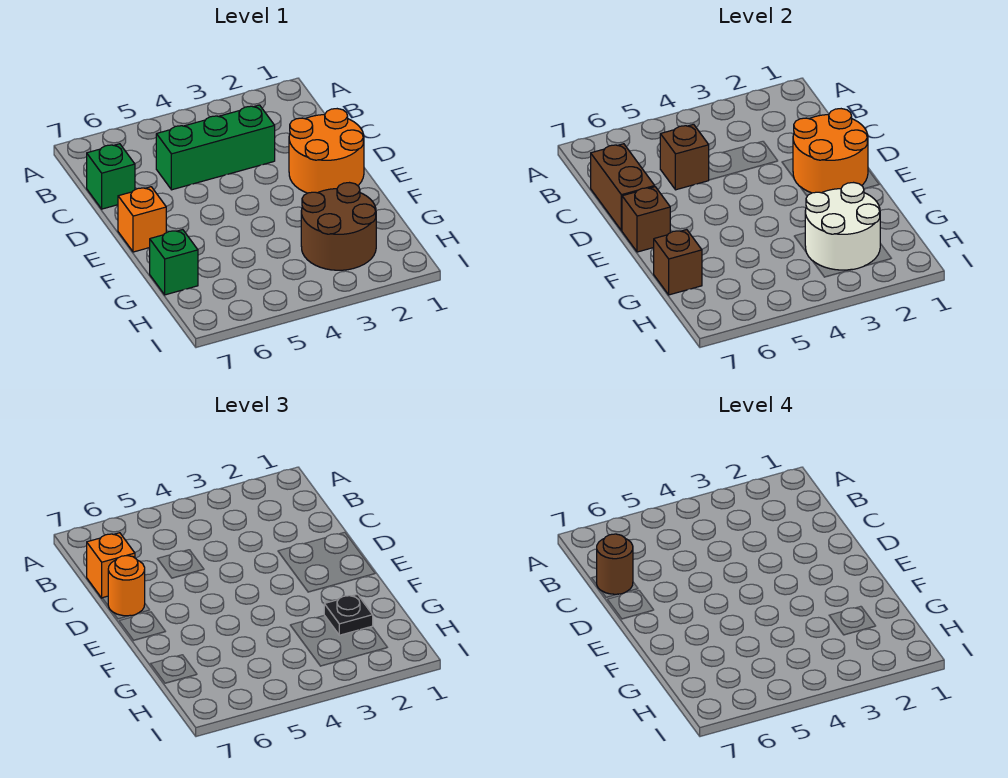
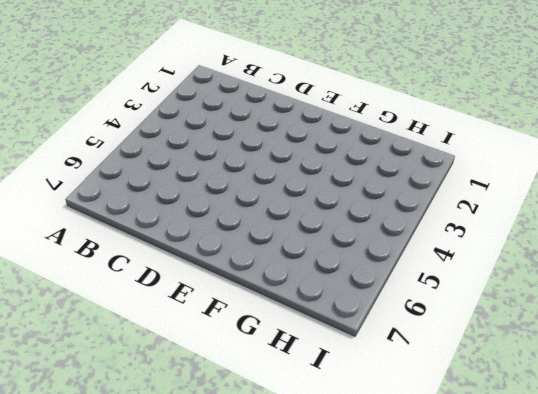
none -> green 1x3 brick [156,105,275,190]
none -> green 1x1 brick [87,144,135,209]
none -> orange 2x2 round brick [289,109,364,193]

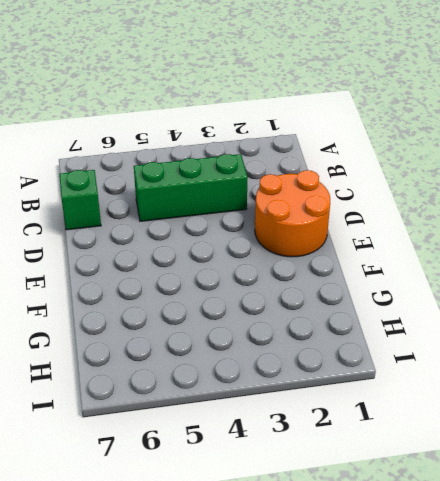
none -> orange 1x1 brick [118,187,166,252]
none -> brown 2x2 round brick [301,183,376,270]
none -> green 1x1 brick [150,230,198,295]

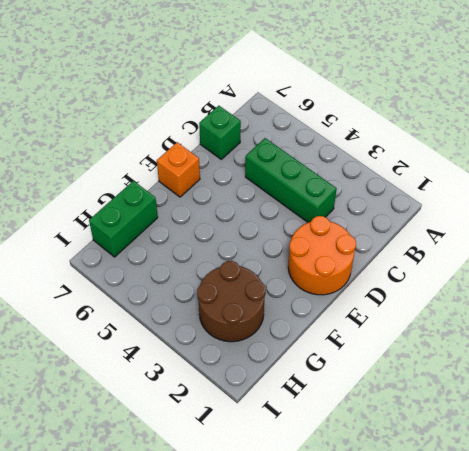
green 1x2 brick [89,181,158,257] -> green 1x1 brick [150,230,198,295]
none -> brown 1x1 brick [660,124,709,190]
none -> brown 1x2 brick [591,144,655,231]
none -> orange 2x2 round brick [793,109,868,193]

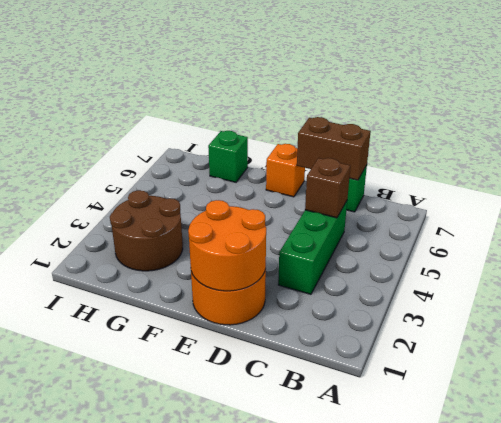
none -> brown 1x1 brick [622,187,670,252]
none -> white 2x2 round brick [805,183,880,270]
none -> brown 1x1 brick [654,230,702,295]

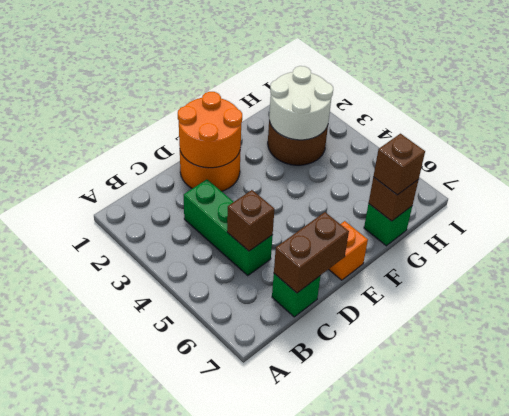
brown 1x1 brick [373,134,425,195] -> brown 1x1 brick moved to [622,187,670,252]
none -> orange 1x1 brick [87,533,135,598]
none -> orange 1x1 round brick [108,556,145,616]
none -> black 1x1 plate [324,594,373,635]

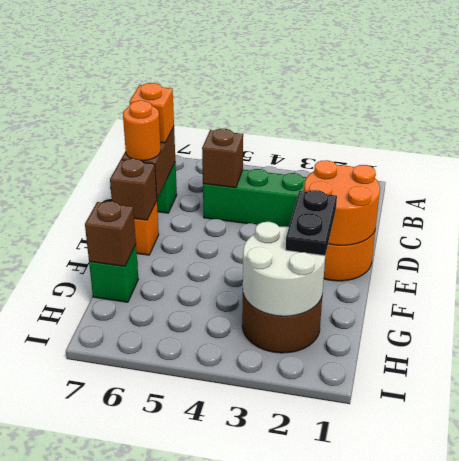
black 1x2 plate [286,190,337,256] -> black 1x1 plate [324,594,373,635]
none -> brown 1x1 round brick [597,534,633,595]

